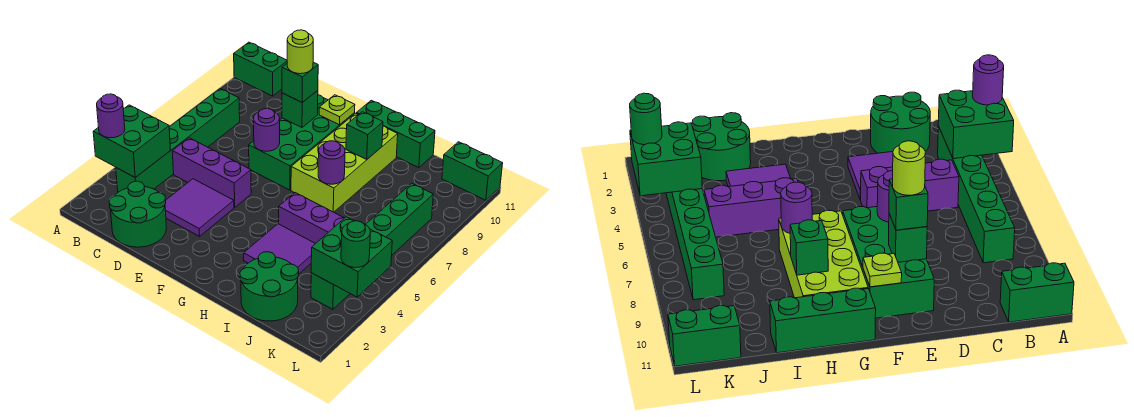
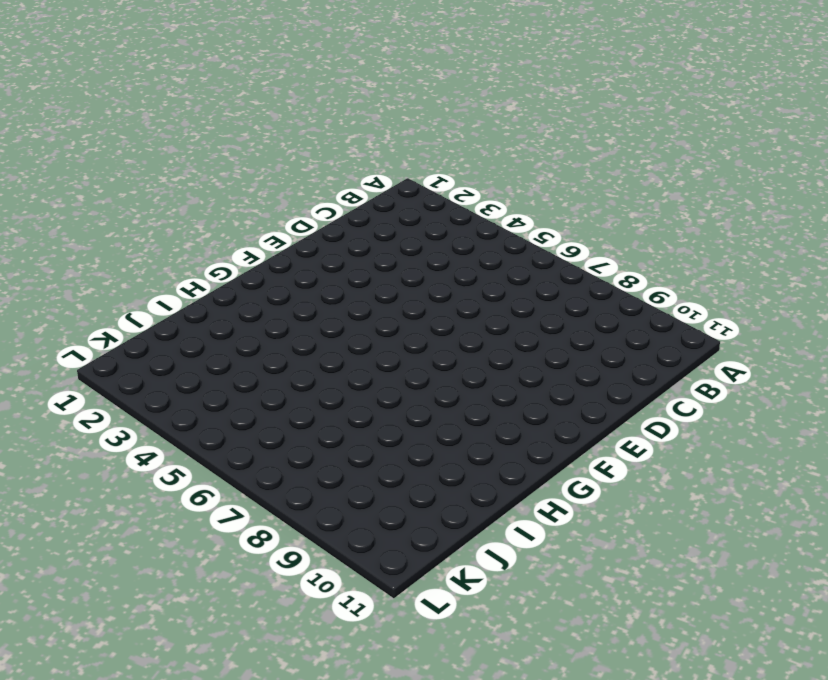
none -> green 1x2 brick [234,42,287,96]
none -> green 1x6 brick [116,89,240,192]
none -> green 2x2 round brick [109,181,166,247]

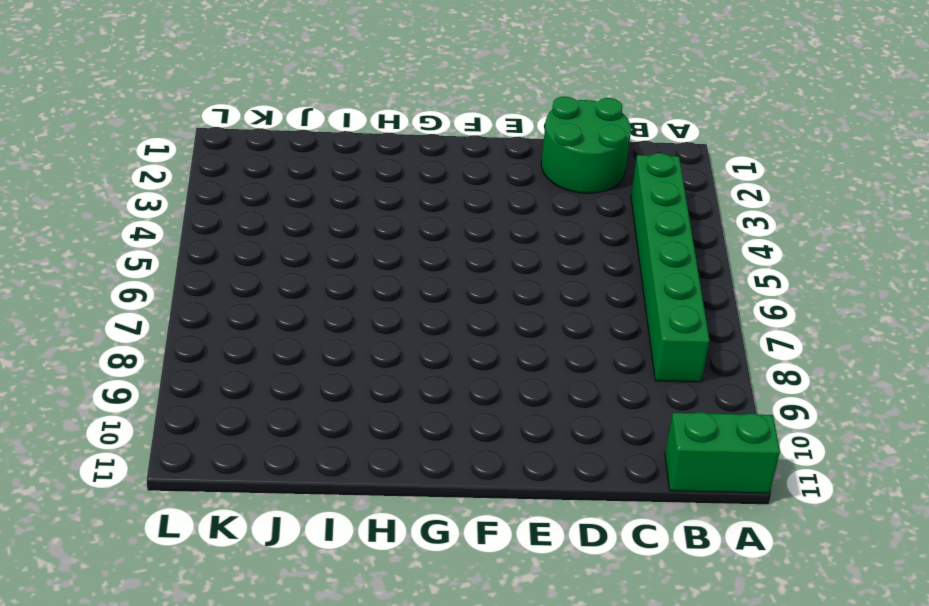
none -> purple 1x3 brick [172,138,251,207]
none -> purple 2x2 tile [165,179,234,236]
none -> green 2x4 brick [249,95,355,190]

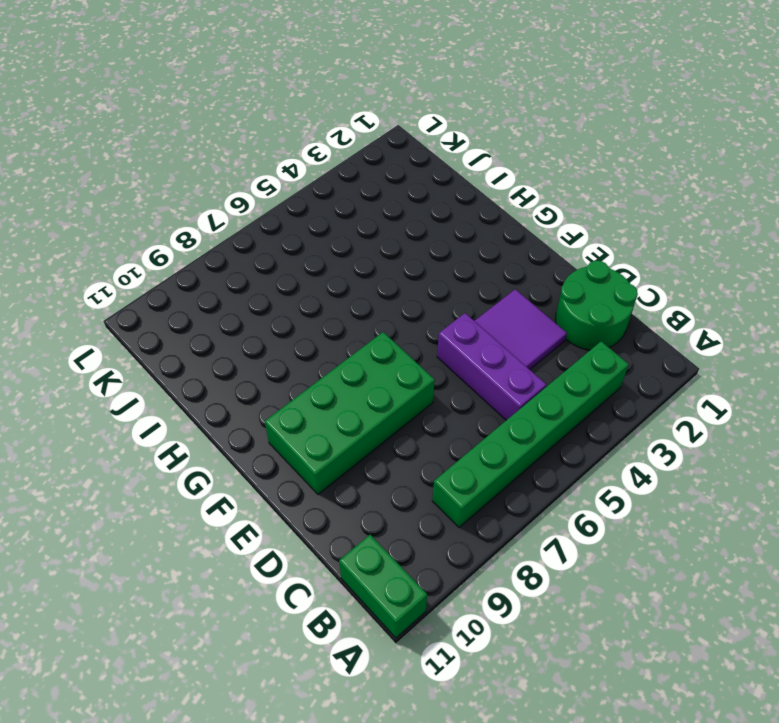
none -> lime 2x4 brick [291,113,398,212]
none -> green 1x3 brick [356,100,435,168]
none -> purple 2x2 tile [244,224,315,274]

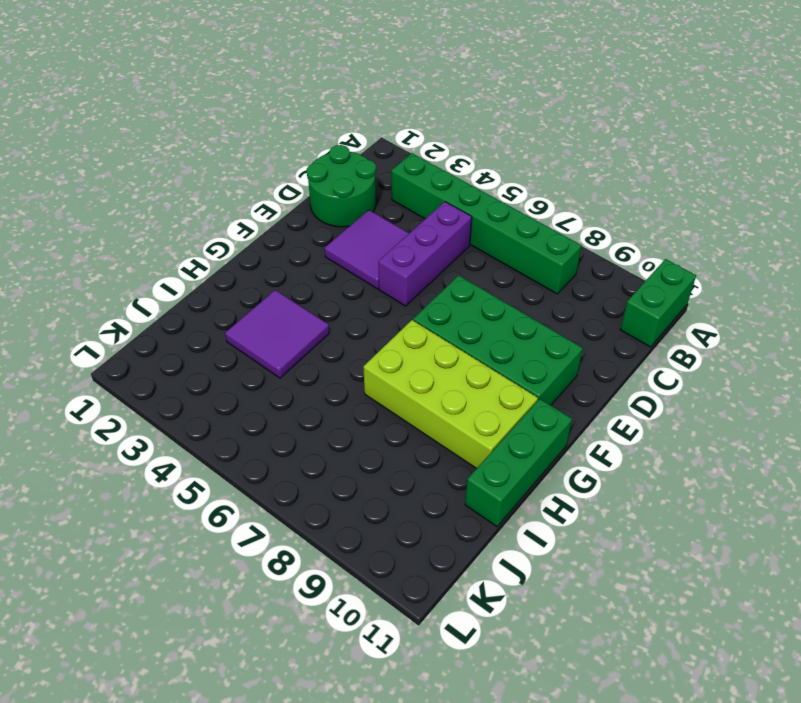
none -> purple 1x3 brick [279,193,344,244]
none -> green 2x2 round brick [240,252,299,321]
none -> green 1x6 brick [311,183,433,309]

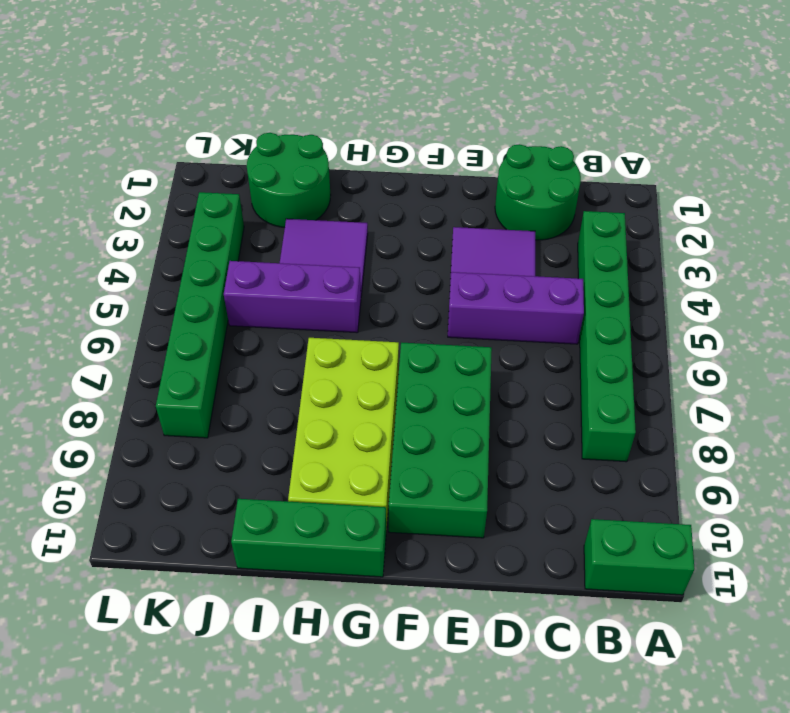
none -> green 1x2 brick [442,142,503,200]
none -> green 2x2 brick [93,105,171,177]
none -> purple 1x1 round brick [254,109,280,151]

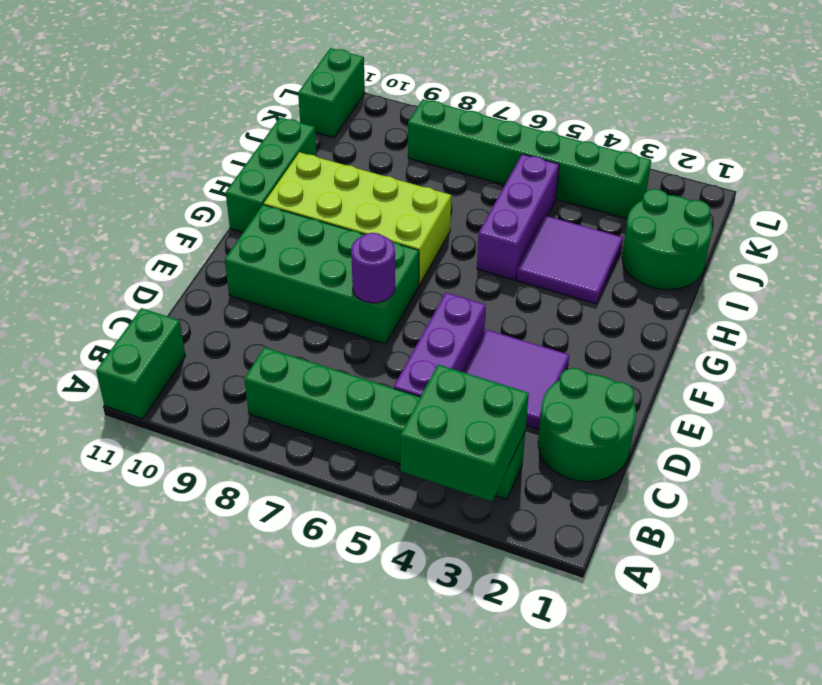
none -> green 1x1 brick [282,90,318,127]
none -> lime 1x1 plate [319,95,355,125]
none -> purple 1x1 round brick [318,141,345,184]

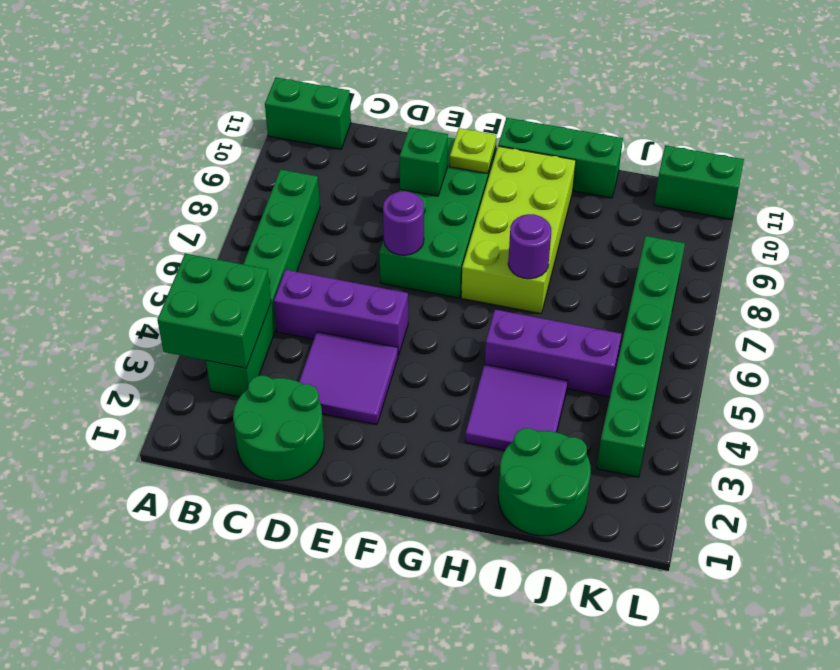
none -> green 1x1 brick [346,112,383,159]
none -> green 2x2 brick [311,217,392,297]
none -> purple 1x1 round brick [97,94,125,138]

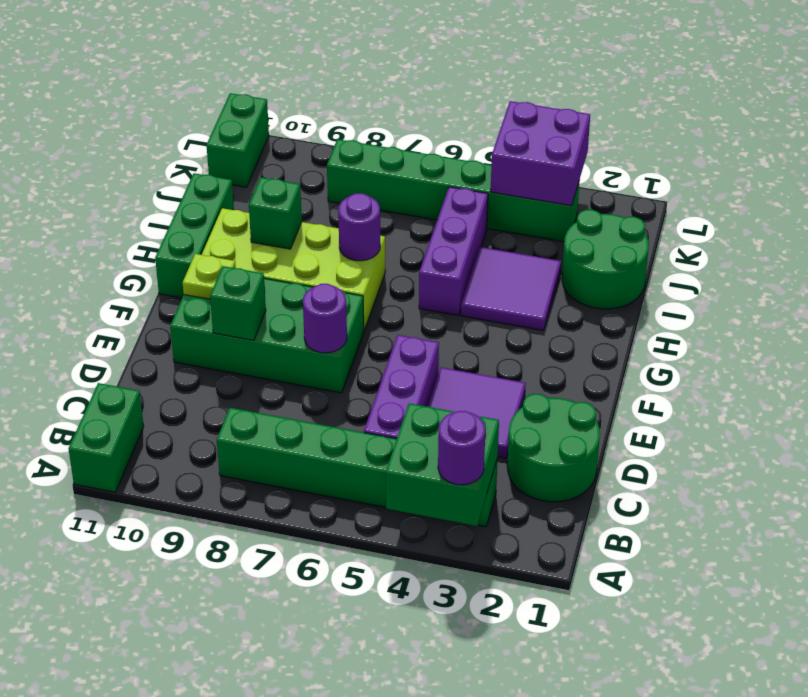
purple 2x2 brick [491,101,590,206] -> green 2x2 brick [311,217,392,297]
none -> green 1x1 brick [282,62,318,102]
none -> green 1x1 round brick [341,221,370,268]
none -> lime 1x1 round brick [287,30,313,74]

